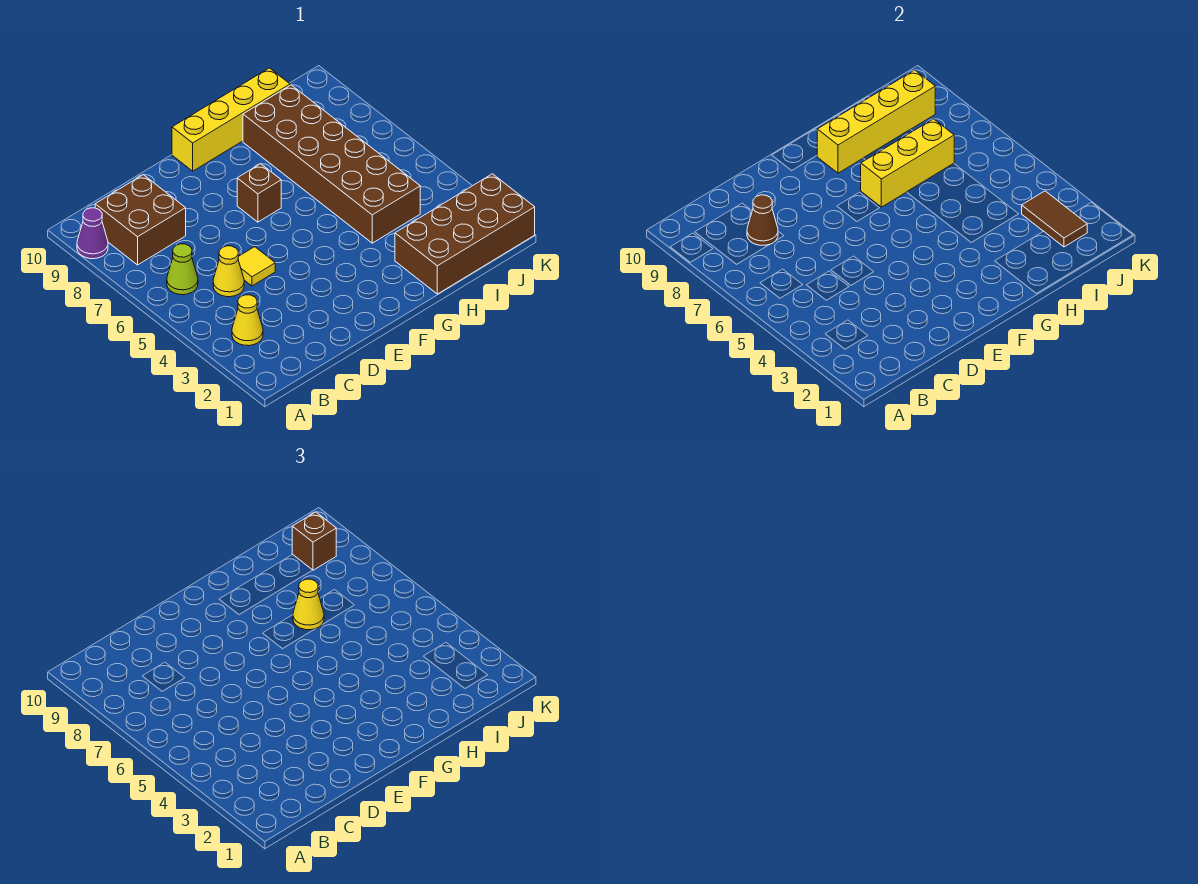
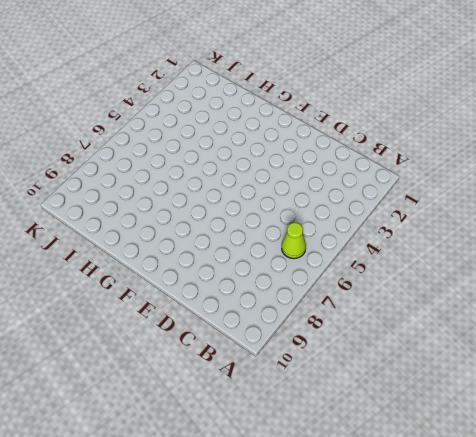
none -> purple 1x1 cone [77,208,108,259]
none -> yellow 1x1 cone [232,295,263,346]
none -> brown 2x2 brick [95,175,186,265]

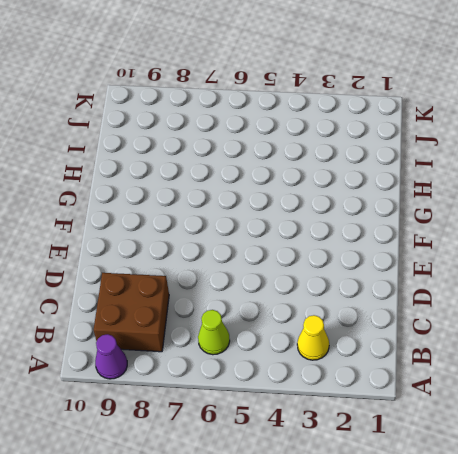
none -> yellow 1x1 cone [213,246,244,297]
none -> yellow 1x1 tile [238,247,275,286]
none -> brown 1x1 brick [237,164,281,222]

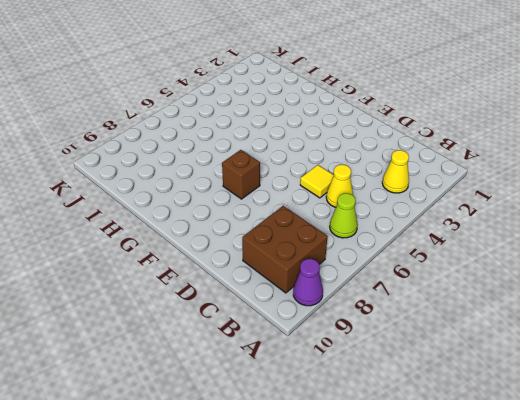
none -> yellow 1x4 brick [172,68,290,171]
none -> brown 2x4 brick [395,174,535,294]
none -> brown 2x6 brick [243,85,420,243]

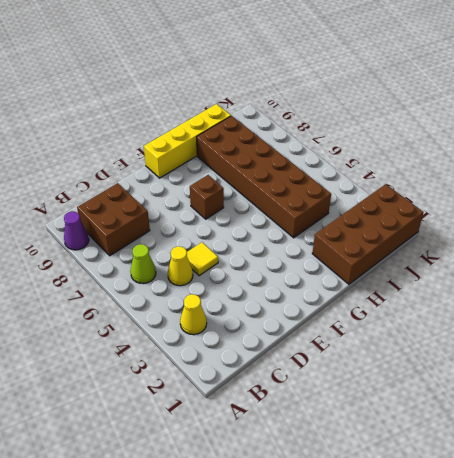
none -> brown 1x1 cone [747,195,778,245]
none -> yellow 1x3 brick [861,119,954,207]
none -> yellow 1x4 brick [817,70,935,173]

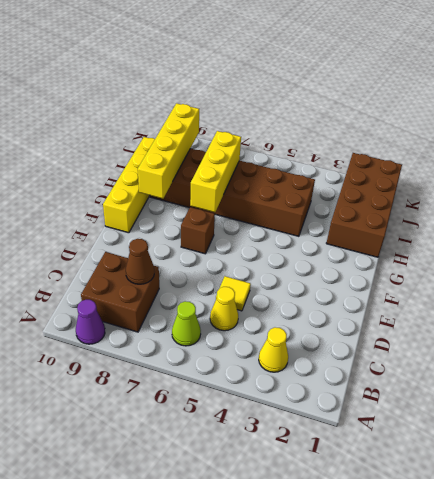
none -> brown 1x2 tile [1022,191,1087,247]
none -> yellow 1x1 cone [293,579,324,630]
none -> brown 1x1 brick [292,512,336,570]

